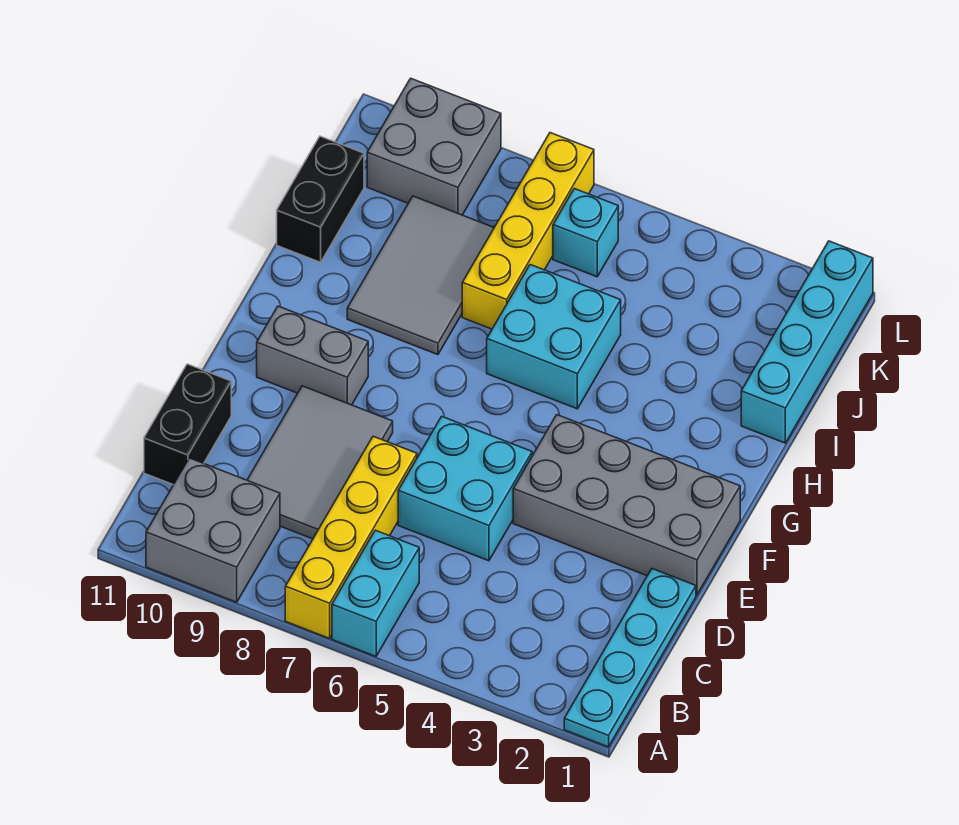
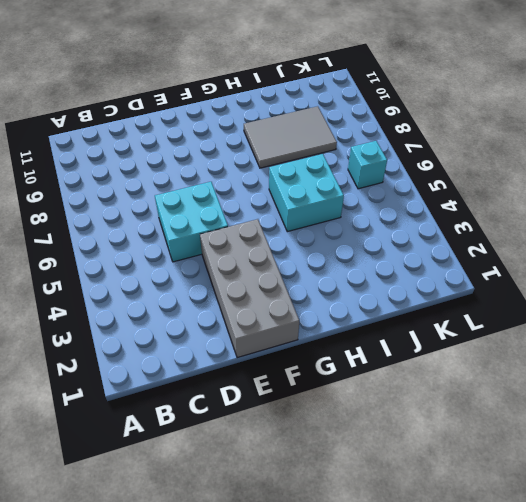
none -> cyan 1x4 plate [564,569,696,747]
none -> cyan 1x2 brick [332,530,419,656]
none -> yellow 1x4 brick [285,436,417,638]

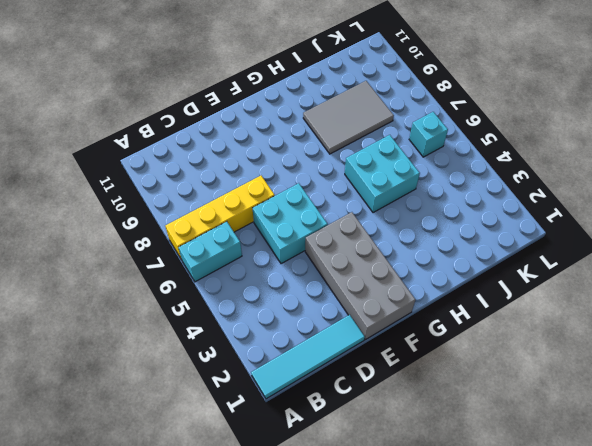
cyan 1x4 tile [251,315,365,399] -> cyan 1x4 plate [564,569,696,747]
none -> grey 2x2 brick [146,458,280,602]
none -> grey 2x3 tile [247,386,393,539]
none -> black 1x2 brick [144,364,231,485]

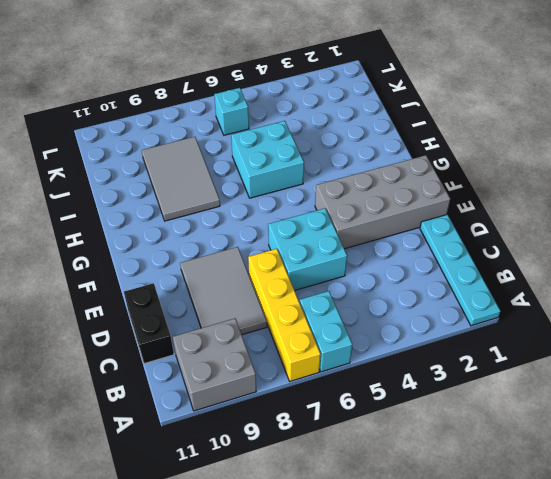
none -> grey 1x2 brick [257,306,368,405]
none -> cyan 1x4 brick [741,241,873,443]
none -> yellow 1x4 brick [462,133,594,329]

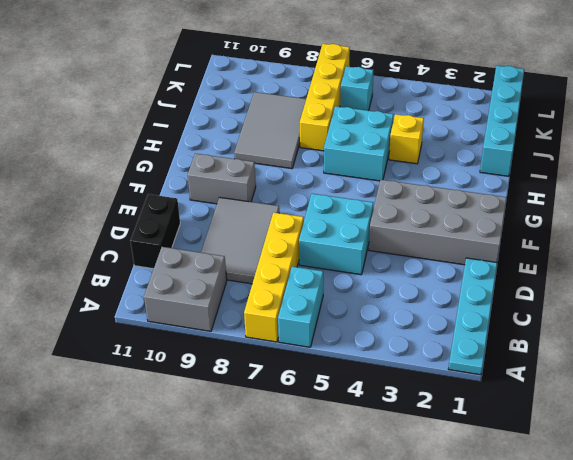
yellow 1x1 brick [389,114,424,164] -> none
none -> black 1x2 brick [277,136,364,262]
none -> grey 2x2 brick [367,78,501,215]

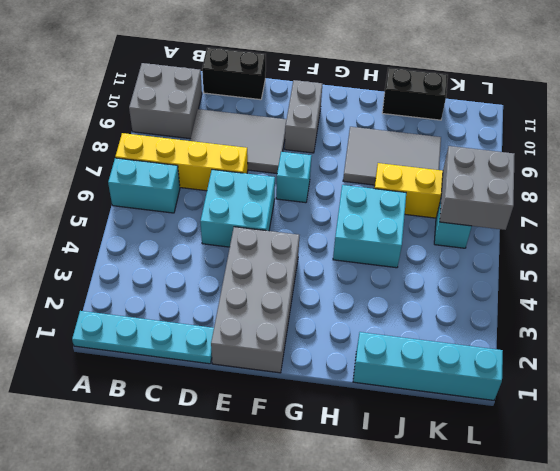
cyan 1x1 brick [276,152,312,203] -> none
grey 2x2 brick [440,146,515,230] -> grey 2x2 brick moved to [367,78,501,215]

